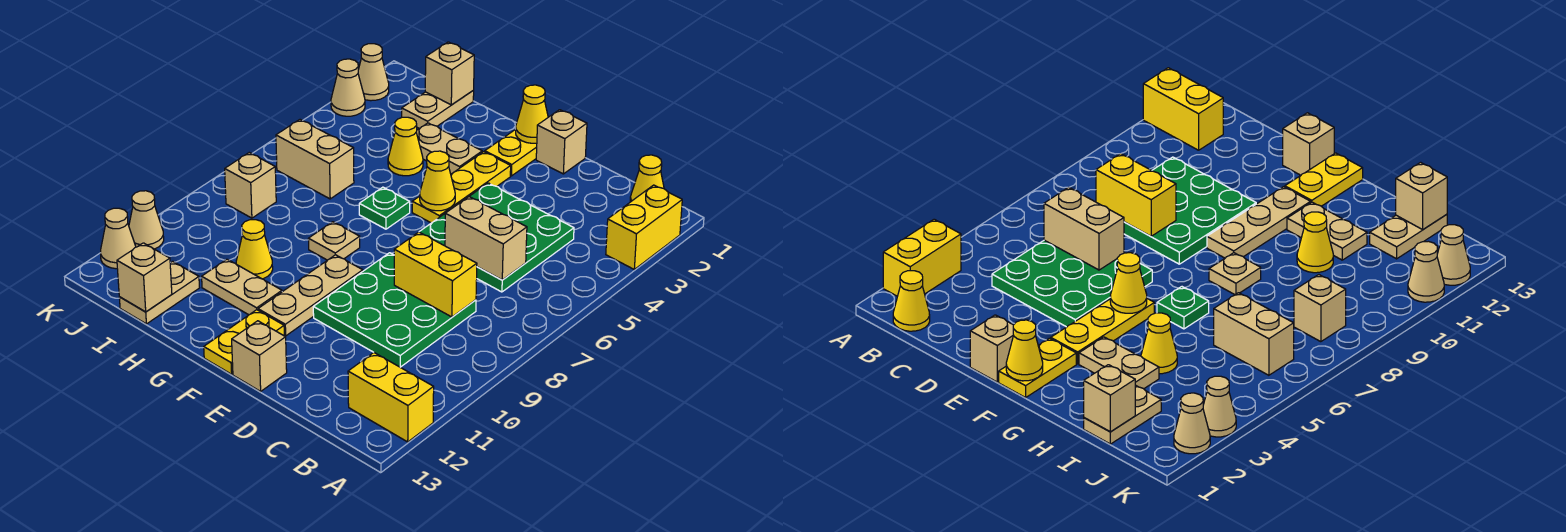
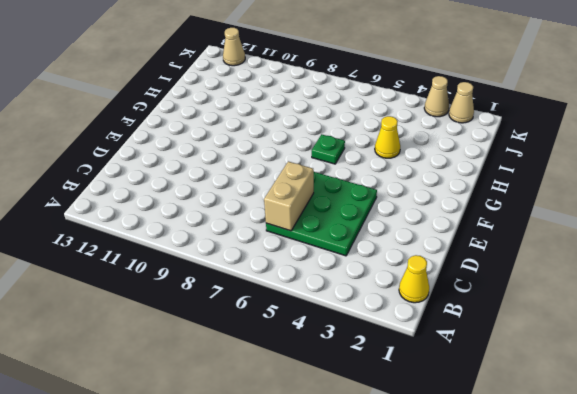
none -> yellow 1x2 brick [606,185,682,269]
none -> yellow 1x2 brick [348,352,434,442]
none -> green 3x3 plate [313,253,476,367]
none -> tan 1x1 brick [536,110,587,174]

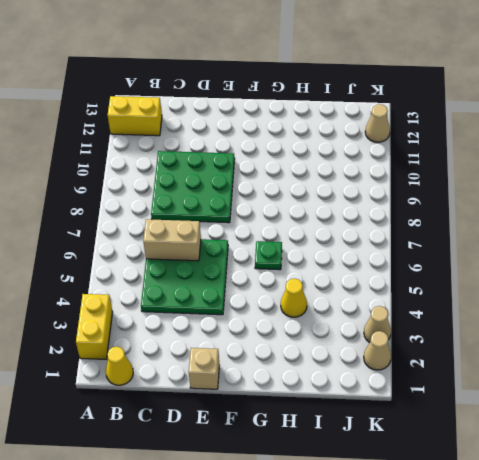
none -> tan 1x1 brick [232,321,287,391]
none -> yellow 1x2 plate [485,129,537,176]
none -> yellow 1x3 plate [412,152,511,223]
none -> tan 1x3 plate [258,255,363,336]

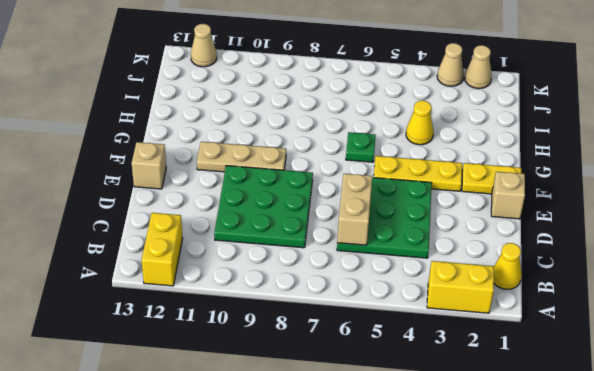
none -> yellow 1x2 plate [204,310,284,374]
none -> tan 1x2 plate [416,123,482,174]
none -> tan 1x1 plate [308,222,360,260]
none -> tan 1x2 plate [202,259,282,315]

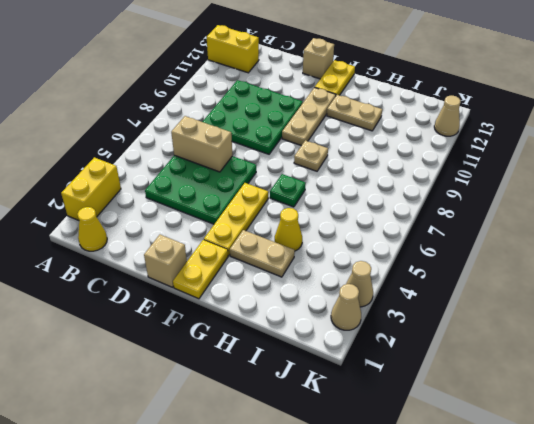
none -> yellow 1x1 cone [236,220,273,279]
none -> tan 1x2 plate [402,91,474,129]
none -> tan 1x2 brick [276,120,354,199]
none -> tan 1x2 plate [119,261,199,324]

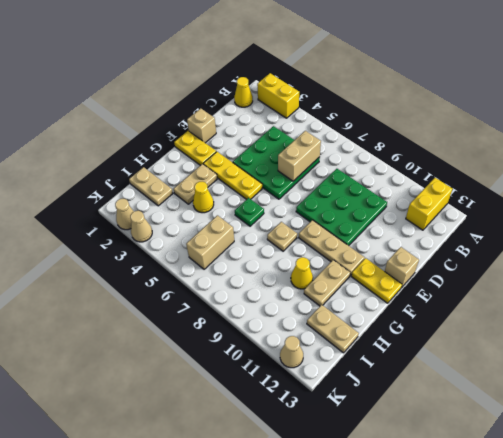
none -> tan 1x1 brick [225,153,276,218]
none -> tan 1x1 cone [129,191,164,249]
none -> yellow 1x2 brick [394,232,477,317]
none -> yellow 1x1 cone [516,85,548,143]

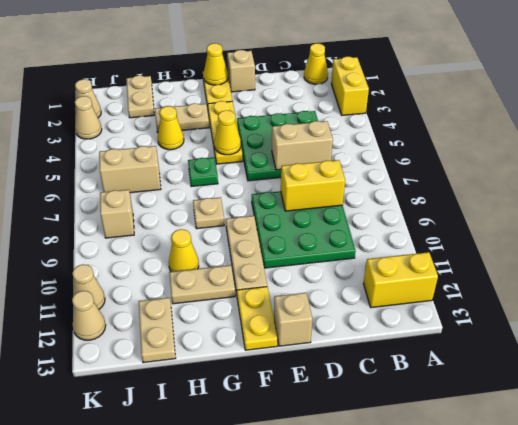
none -> tan 1x1 brick [425,42,474,105]
none -> tan 1x1 brick [117,243,172,312]

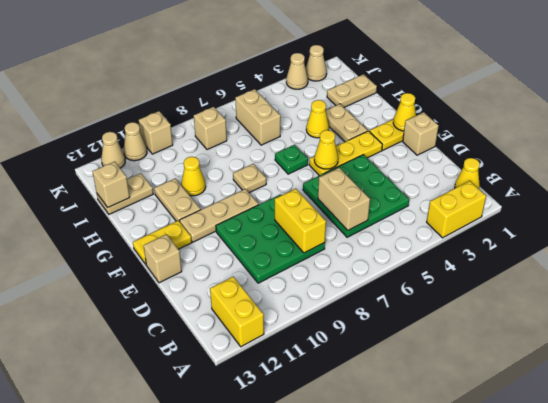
tan 1x1 brick [139,111,173,154] -> tan 1x1 brick moved to [425,42,474,105]

